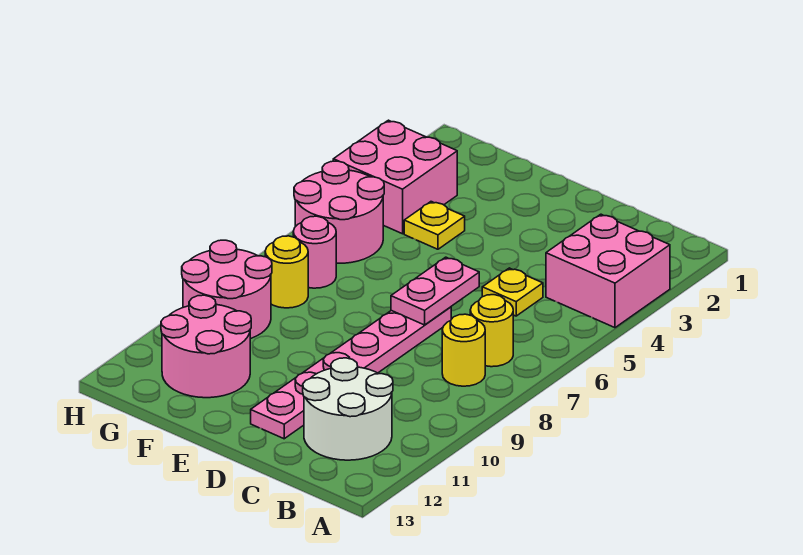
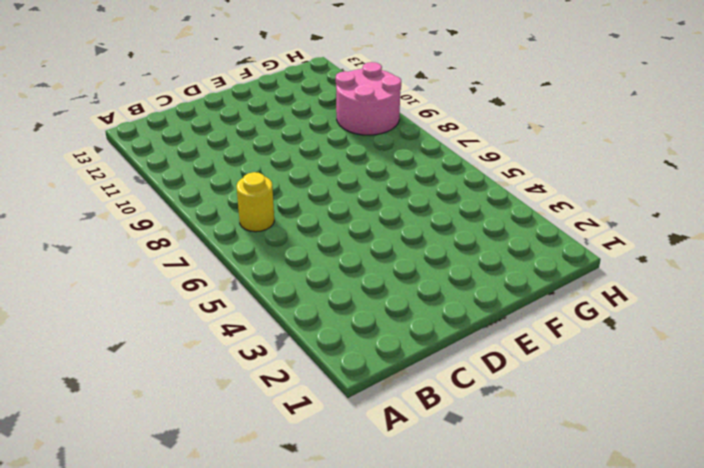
none -> pink 2x2 brick [546,214,670,328]
none -> yellow 1x1 round brick [442,314,485,386]
none -> white 2x2 round brick [303,358,393,460]

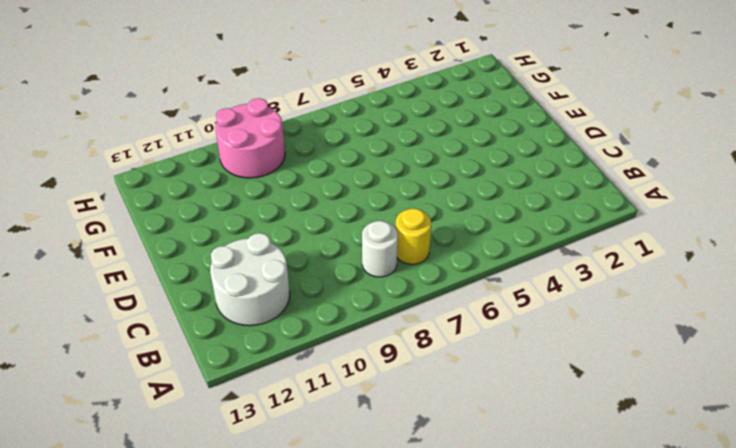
white 1x1 round brick [362,221,398,277] -> yellow 1x1 round brick [442,314,485,386]
none -> pink 2x2 brick [546,214,670,328]
none -> yellow 1x1 plate [482,268,543,316]
none -> pink 1x6 plate [251,307,451,439]

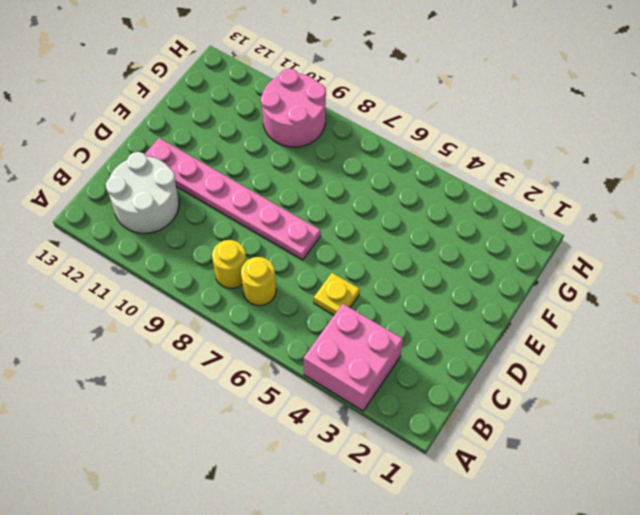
none -> yellow 1x1 plate [404,202,465,249]
none -> pink 2x2 round brick [161,295,251,398]
none -> pink 2x2 brick [333,120,457,234]

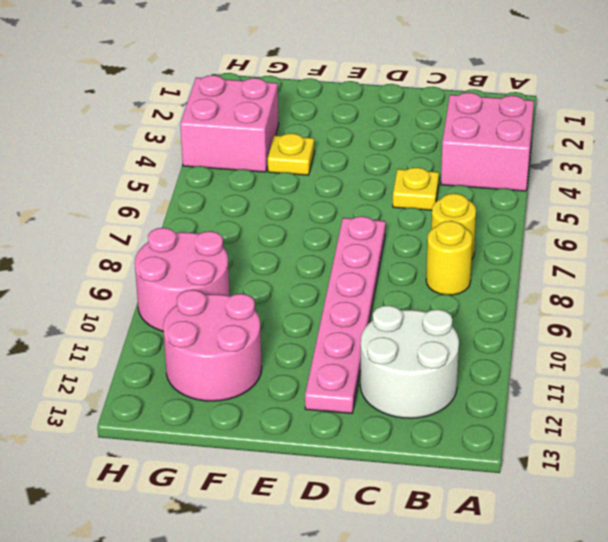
none -> pink 2x2 round brick [294,161,384,263]
none -> pink 1x1 round brick [293,216,336,288]
none -> yellow 1x1 round brick [265,236,308,308]

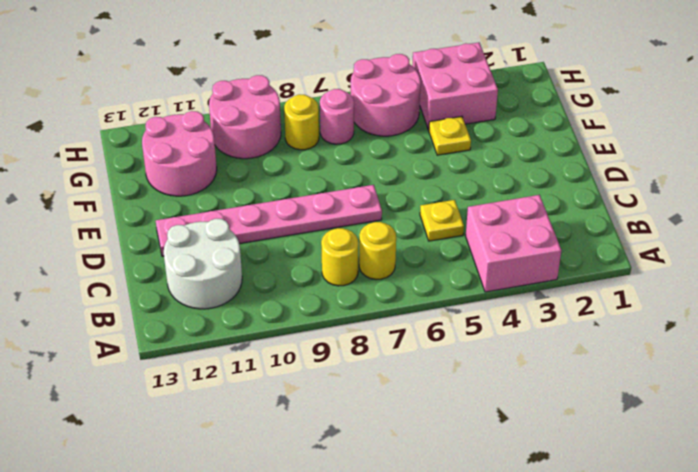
none -> pink 1x2 plate [391,257,479,325]

